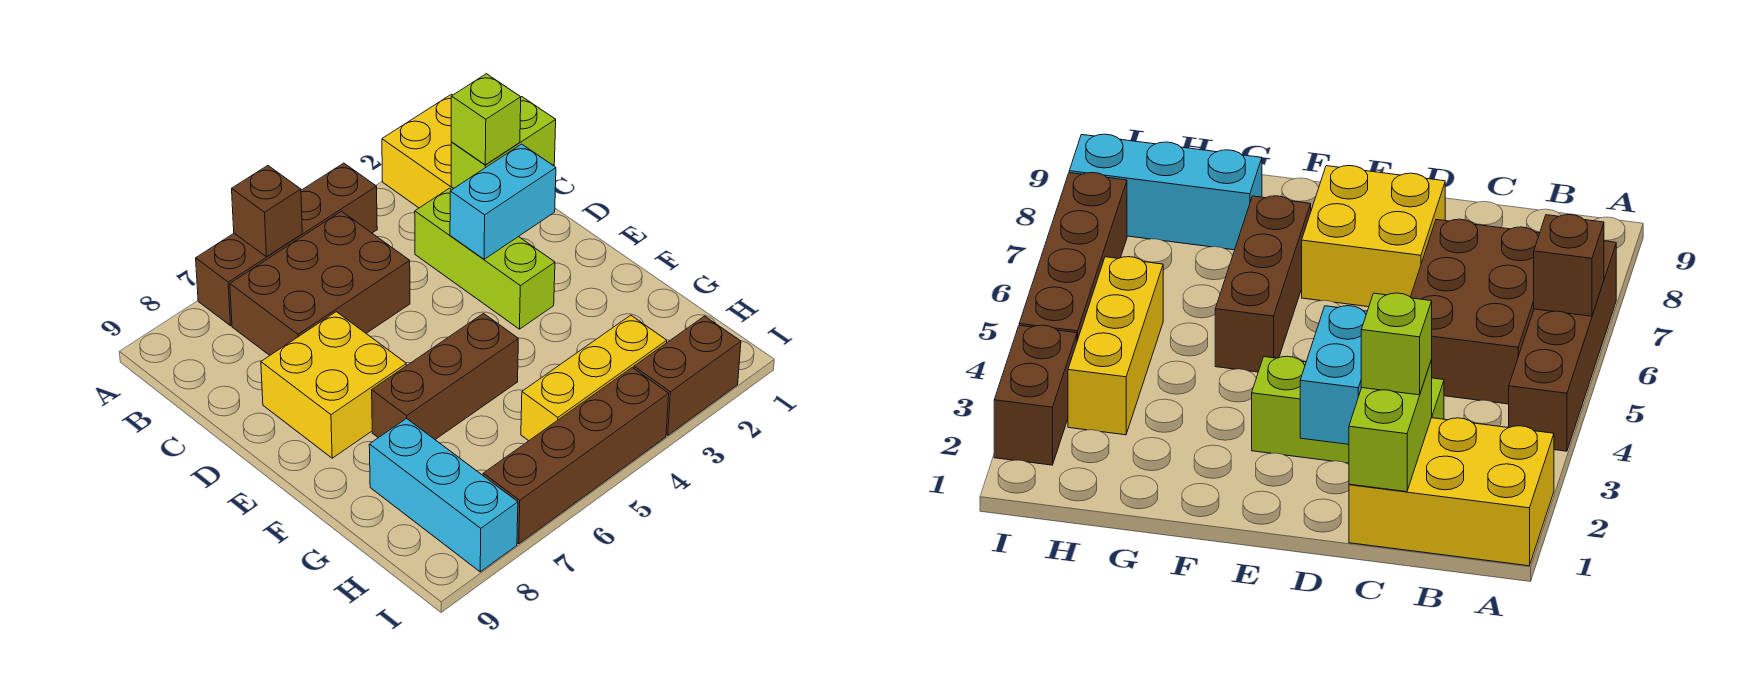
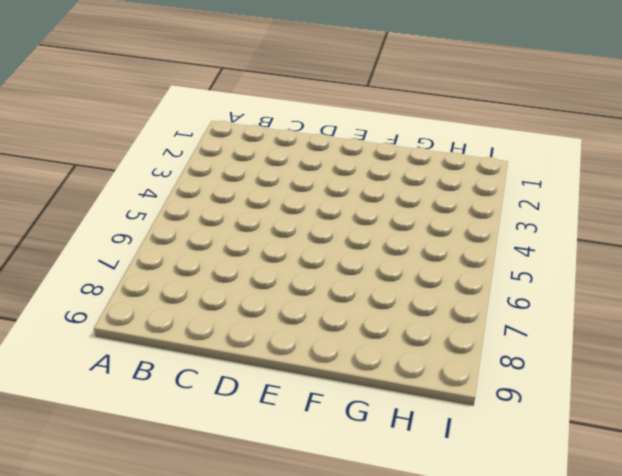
none -> yellow 2x3 brick [382,94,554,208]
none -> brown 1x4 brick [196,163,377,326]
none -> brown 2x3 brick [230,211,410,355]

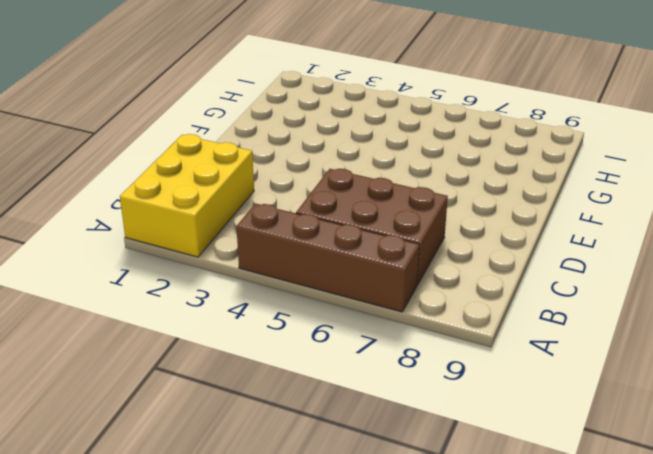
none -> lime 1x3 brick [415,188,555,329]
none -> yellow 2x2 brick [261,312,406,458]
none -> brown 1x3 brick [372,314,518,439]

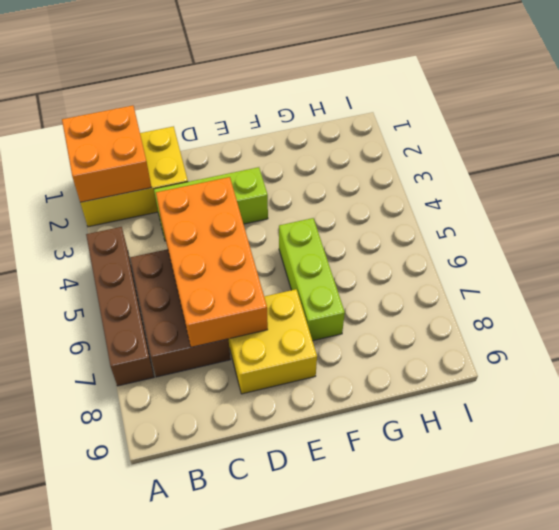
orange 2x2 brick [62,105,152,202] -> none
orange 2x4 brick [156,177,268,347] -> none
lime 1x3 brick [279,218,345,341] -> brown 1x3 brick [372,314,518,439]
none -> cyan 1x3 brick [369,418,518,572]
none -> yellow 1x3 brick [521,315,667,441]
none -> brown 1x2 brick [634,316,741,435]

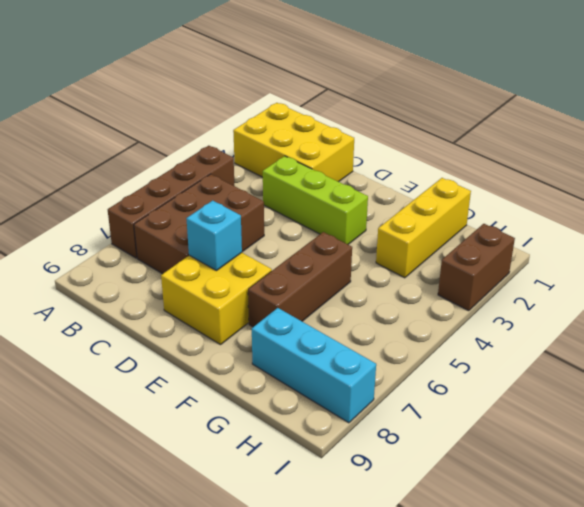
cyan 1x1 brick [186,201,242,271] -> none
yellow 1x3 brick [376,178,471,278] -> yellow 1x3 brick moved to [521,315,667,441]
none -> brown 1x4 brick [483,368,669,544]
none -> brown 1x1 brick [232,166,302,257]
none -> lime 1x2 brick [451,97,556,188]

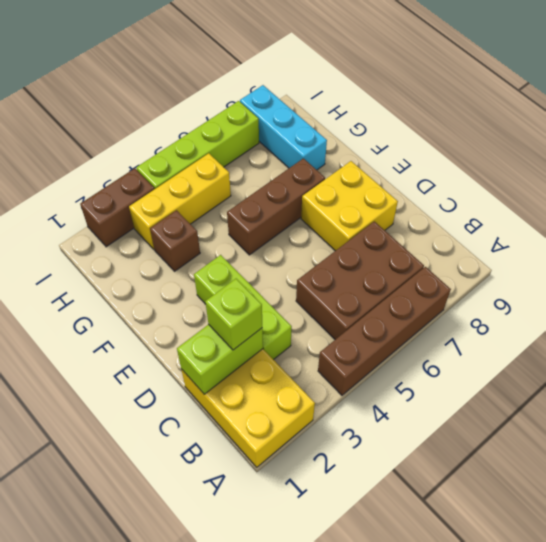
brown 1x1 brick [150,210,200,271] -> brown 1x1 brick moved to [232,166,302,257]
lime 1x4 brick [136,101,259,189] -> brown 1x4 brick [483,368,669,544]
none -> cyan 1x2 brick [450,144,556,259]

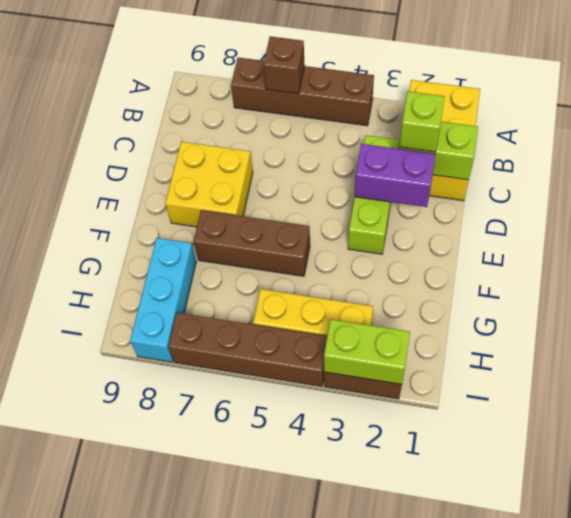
purple 1x2 brick [355,144,435,207] -> cyan 1x2 brick [450,144,556,259]
lime 1x2 brick [324,319,410,384] -> none
none -> brown 2x3 brick [230,211,410,355]

